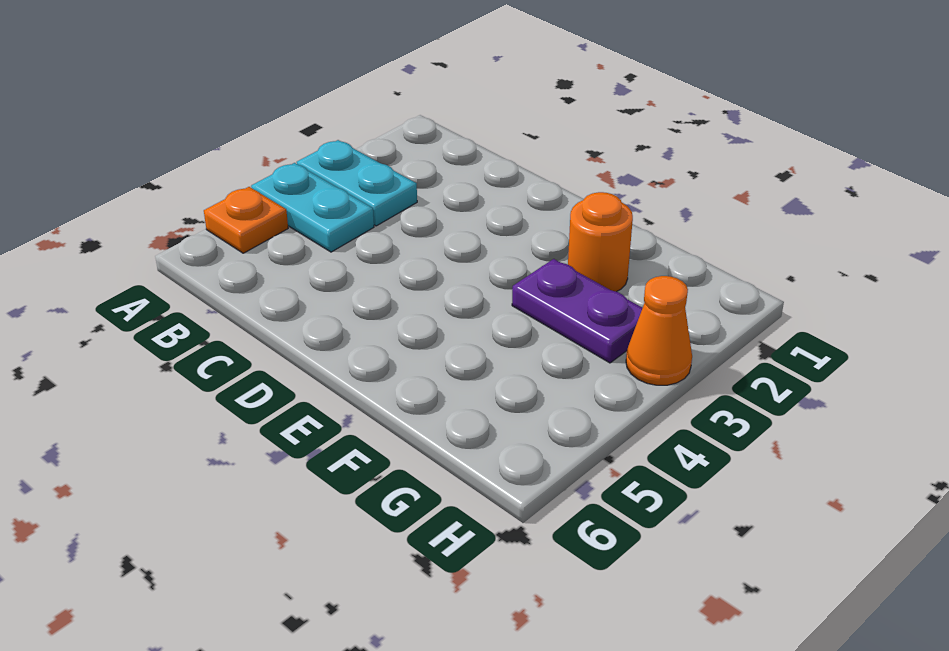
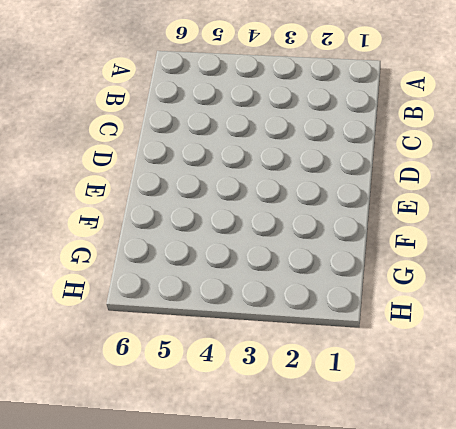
none -> cyan 1x2 plate [297,140,417,226]
none -> cyan 1x2 plate [251,163,374,252]

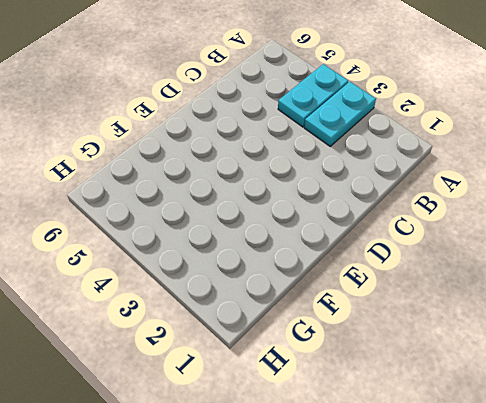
none -> orange 1x1 plate [204,187,288,253]
none -> orange 1x1 round brick [568,192,633,292]

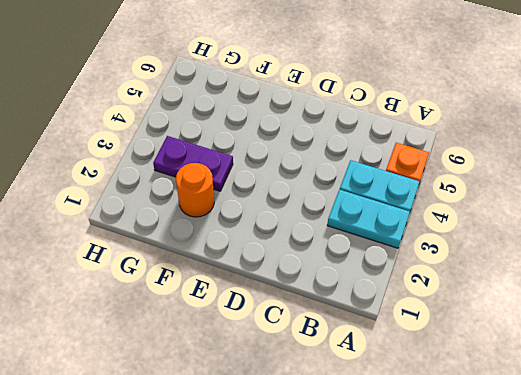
none -> orange 1x1 cone [626,276,692,385]

